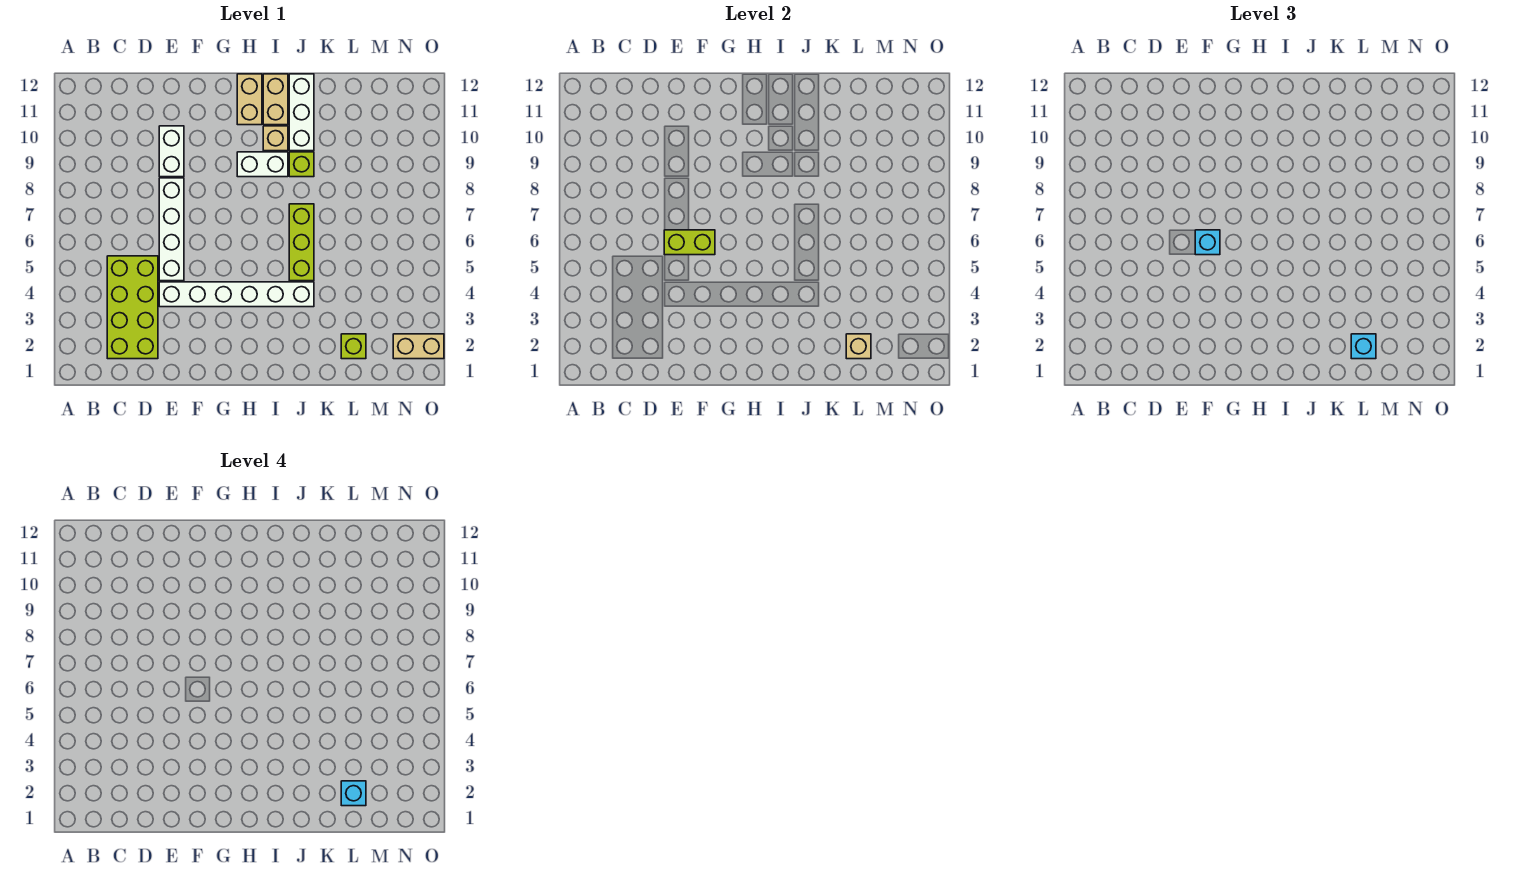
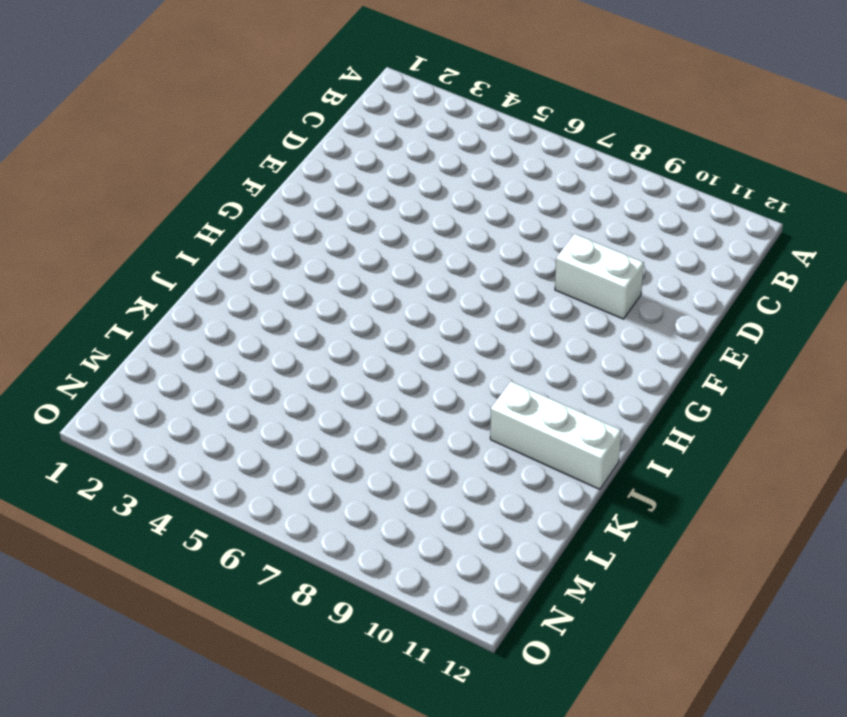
none -> lime 2x4 brick [107,256,158,359]
none -> white 1x6 brick [159,282,314,307]
none -> white 1x4 brick [159,178,184,281]

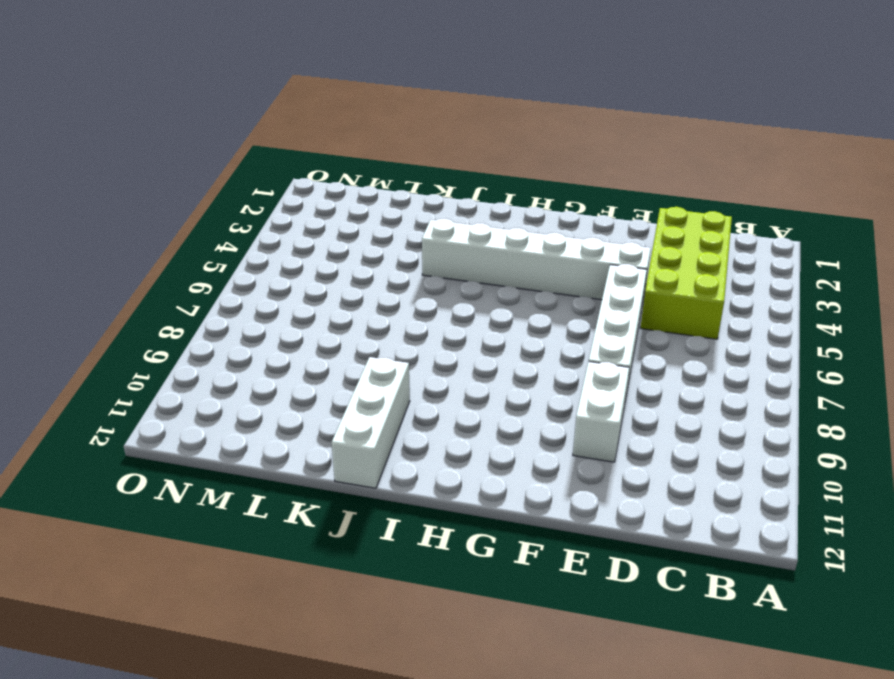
none -> white 1x2 brick [237,152,288,177]
none -> tan 1x2 brick [237,74,262,125]
none -> tan 1x1 brick [263,126,288,151]

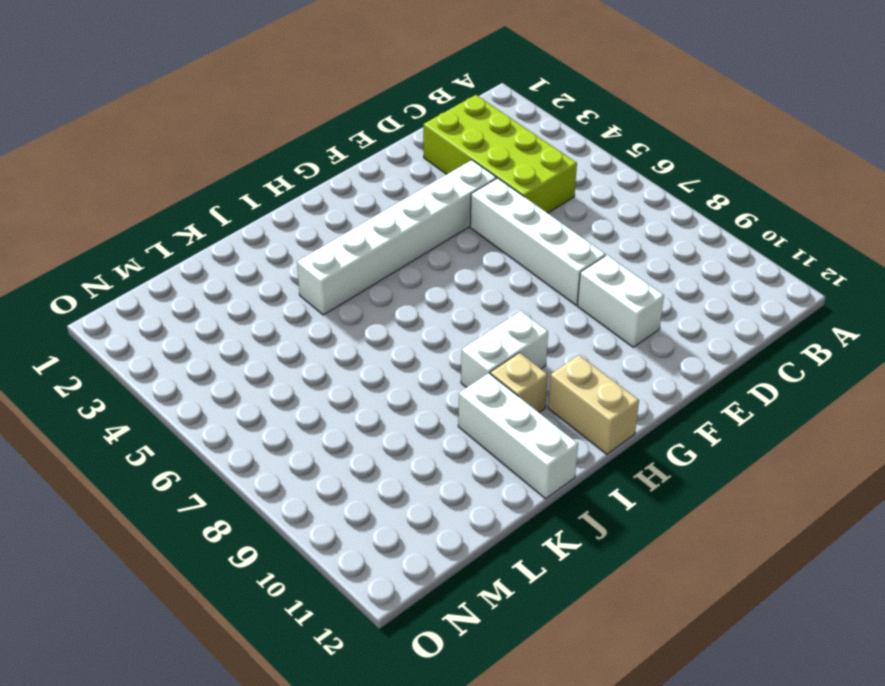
none -> tan 1x2 brick [263,74,288,125]
none -> lime 1x3 brick [289,204,314,281]
none -> lime 1x1 brick [289,152,314,177]

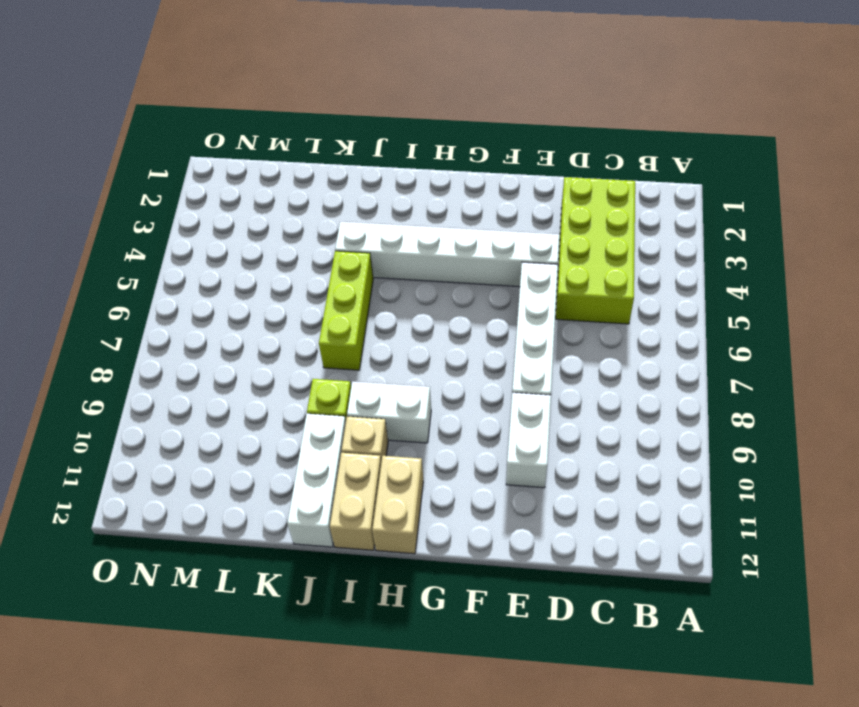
none -> lime 1x1 brick [341,334,366,359]
none -> tan 1x2 brick [393,334,444,359]
none -> lime 1x2 brick [664,230,715,255]

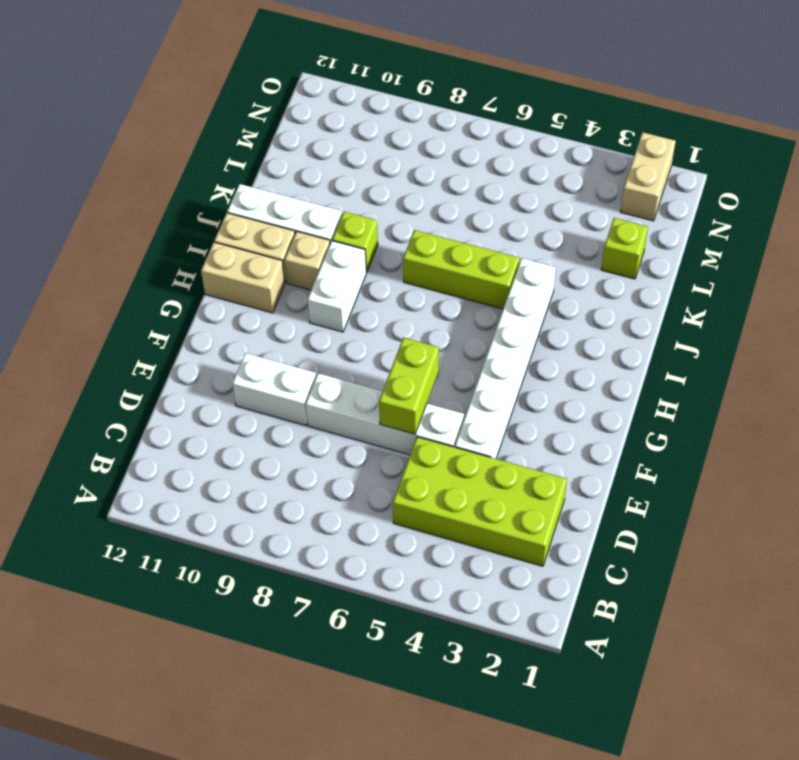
none -> tan 1x1 brick [846,334,871,359]
none -> cyan 1x1 brick [1195,230,1220,255]
none -> cyan 1x1 brick [1351,334,1376,359]

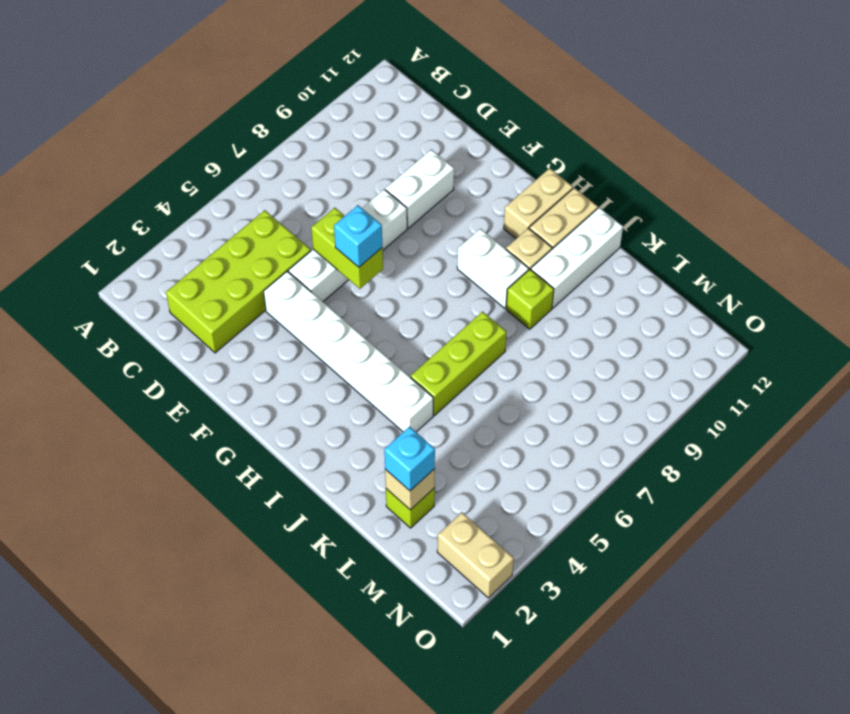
none -> cyan 1x1 brick [341,781,366,806]

